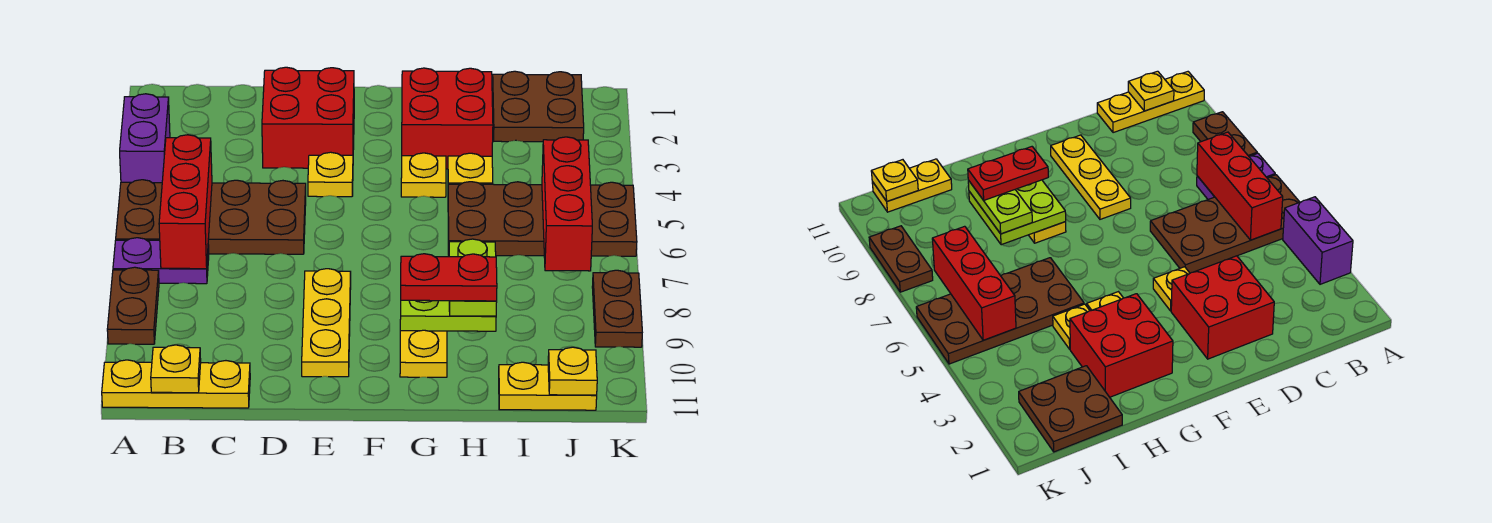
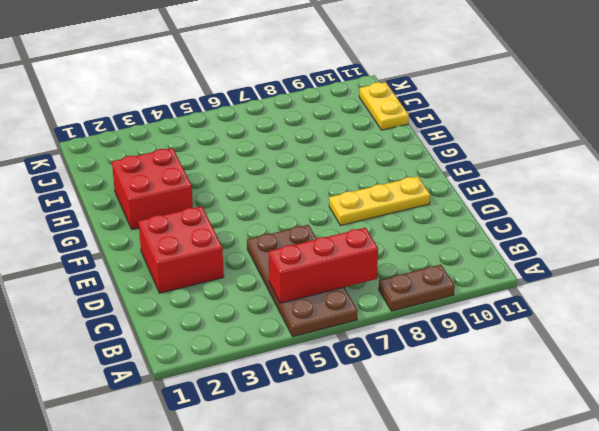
none -> purple 1x2 brick [120,94,170,183]
none -> purple 1x2 plate [113,238,209,284]
none -> yellow 1x3 plate [102,360,250,408]

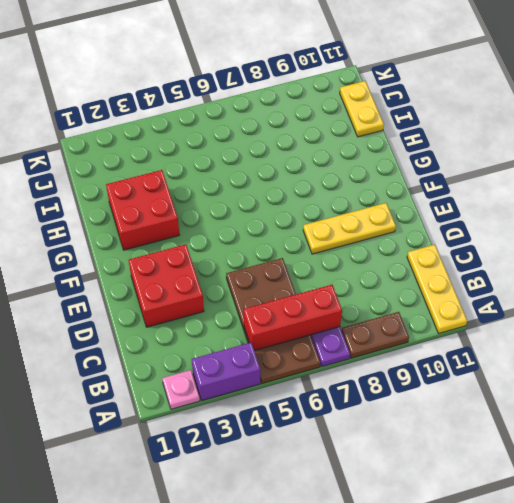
pink 1x1 plate [162,370,200,409] -> none
none -> yellow 1x1 plate [308,152,353,197]
none -> yellow 1x1 plate [401,153,446,197]
none -> yellow 1x3 plate [400,330,447,377]

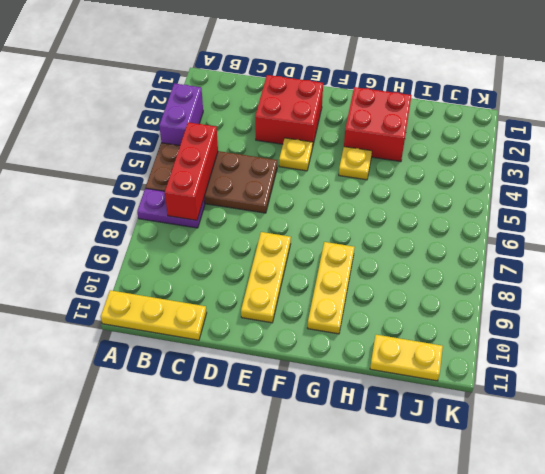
none -> brown 1x2 plate [107,267,159,344]
none -> yellow 1x1 plate [448,153,493,184]
none -> brown 2x4 plate [448,182,637,256]

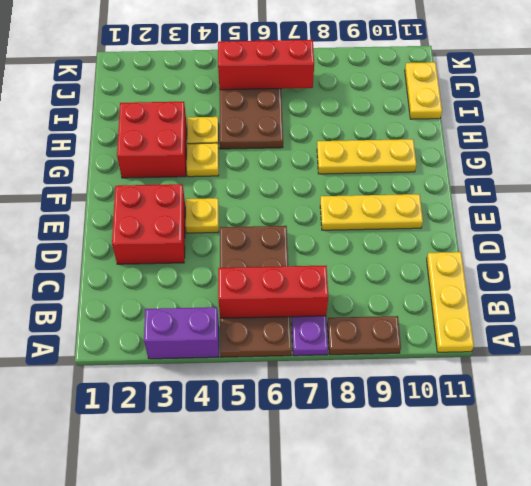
none -> brown 2x2 plate [492,71,584,142]
none -> brown 1x2 plate [592,270,642,347]
none -> yellow 1x1 plate [151,345,201,393]

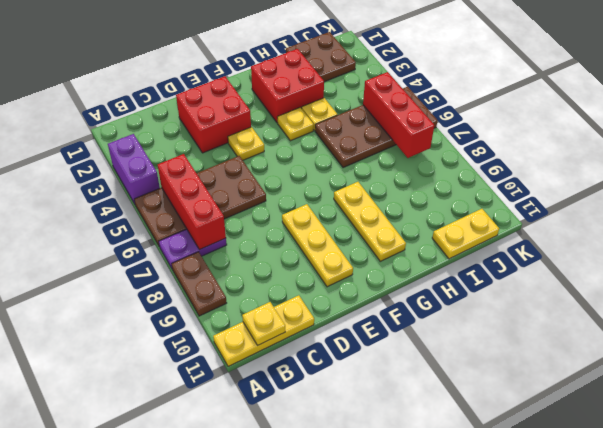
none -> brown 1x2 plate [592,270,642,347]
none -> lime 2x2 plate [400,300,496,331]
none -> yellow 1x1 plate [548,347,597,395]

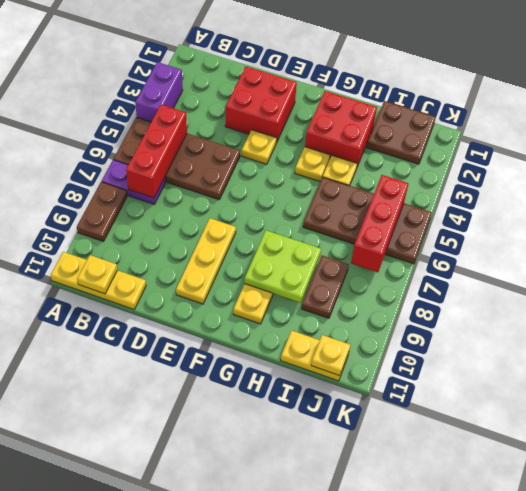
brown 1x2 plate [302,256,349,318] -> brown 1x2 plate moved to [592,270,642,347]
none -> lime 1x2 plate [449,239,497,316]
none -> red 1x2 plate [401,254,497,301]

